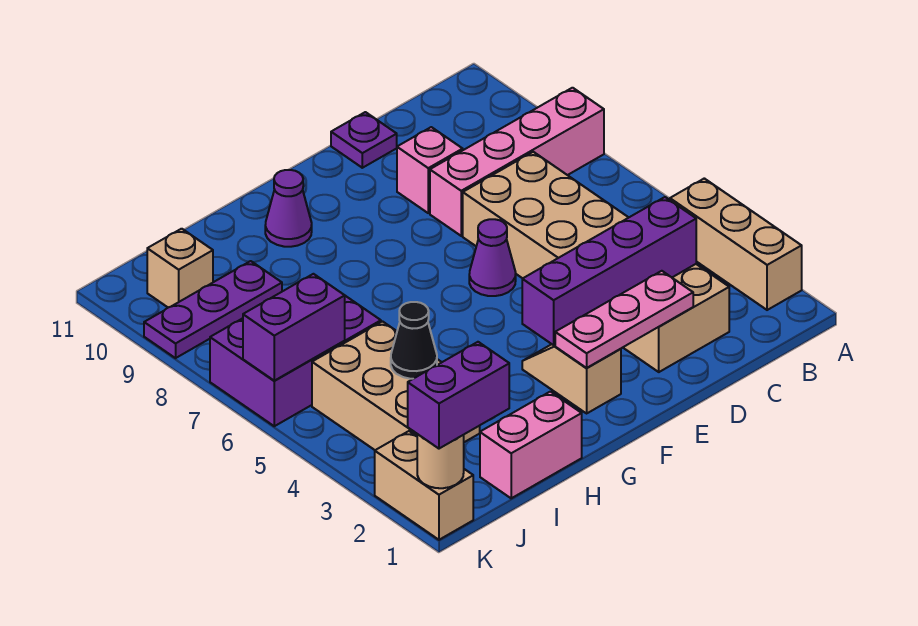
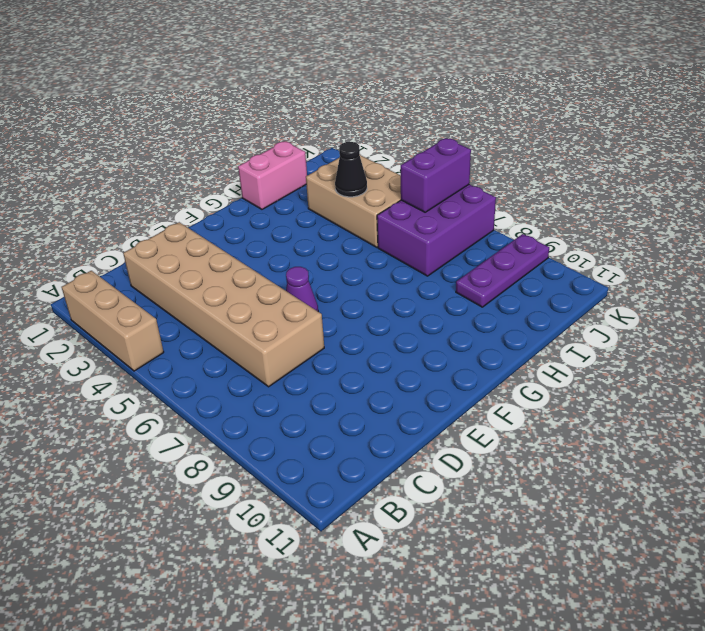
none -> pink 1x4 brick [430,88,604,236]
none -> pink 1x1 brick [397,127,463,213]
none -> purple 1x1 plate [331,112,397,168]

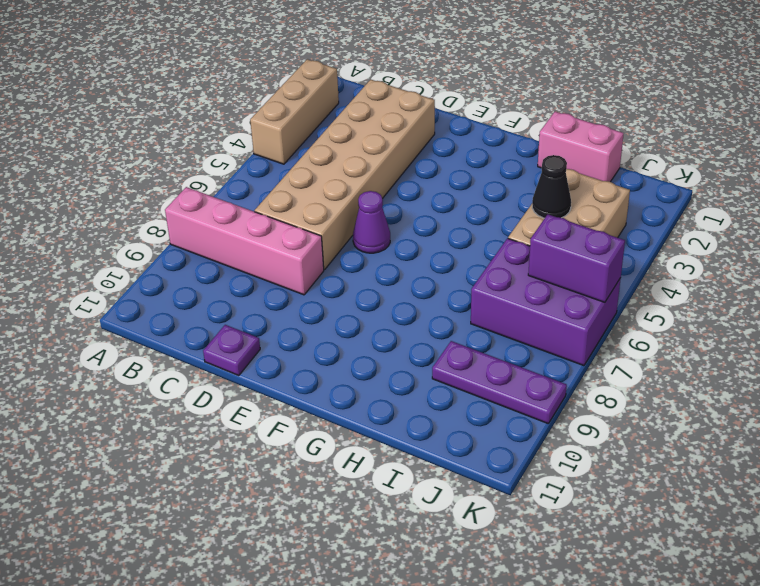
none -> pink 1x1 brick [397,127,463,213]
none -> tan 1x2 slope [522,344,621,413]
none -> purple 1x1 cone [265,170,312,247]

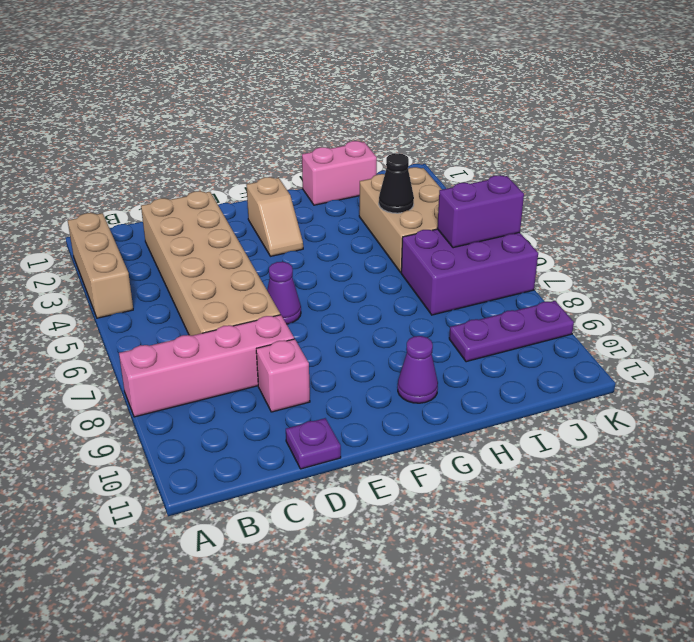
none -> tan 1x1 brick [147,229,213,308]
none -> tan 1x2 brick [375,431,473,540]
none -> purple 1x4 brick [522,197,696,345]

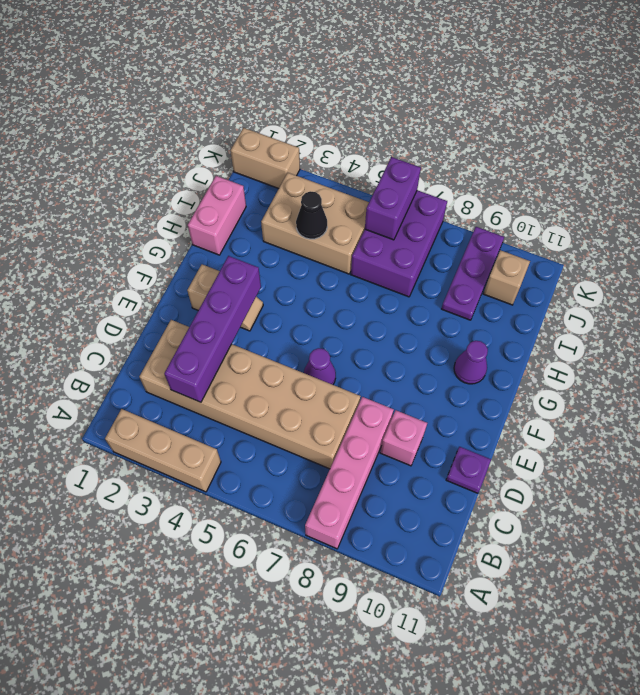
none -> pink 1x3 plate [555,271,693,368]
none -> tan 1x1 round brick [417,434,464,488]
none -> purple 1x2 brick [408,342,509,449]

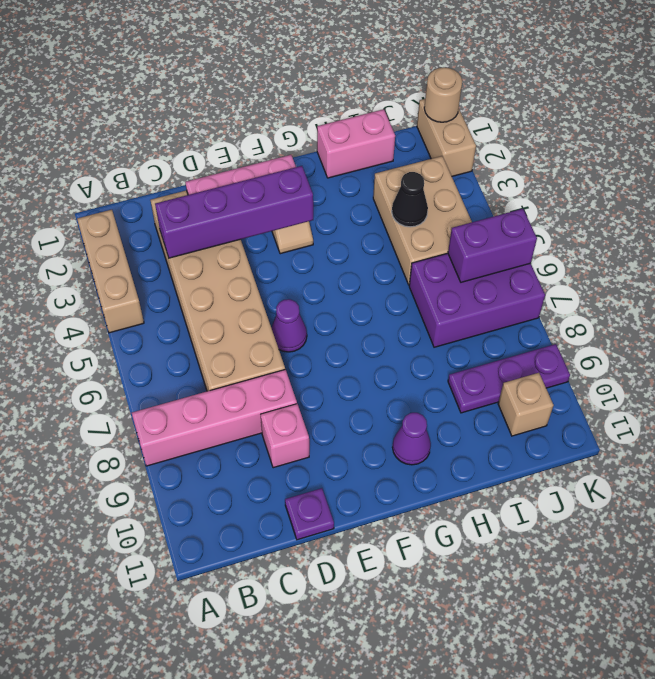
none -> purple 1x2 brick [408,342,509,449]

